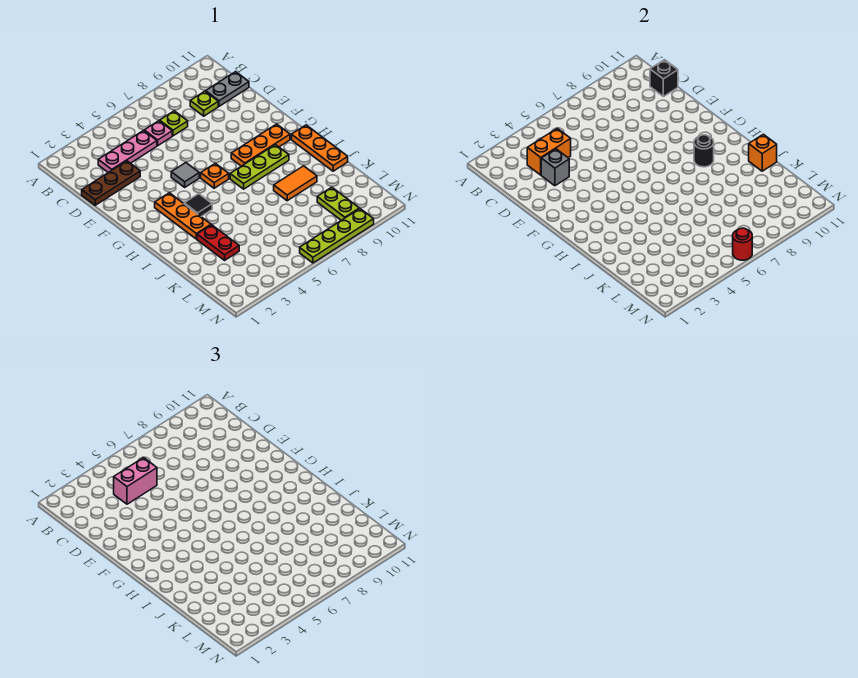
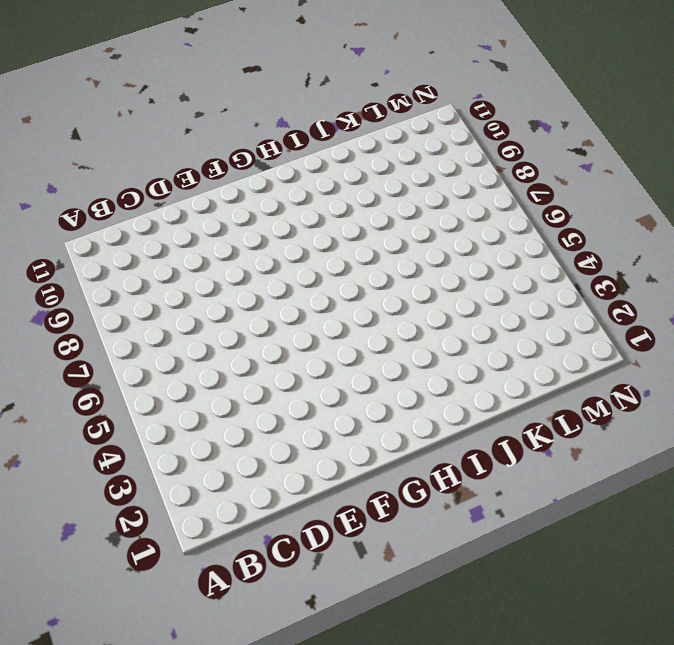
none -> pink 1x3 plate [98,131,157,173]
none -> pink 1x1 plate [144,121,172,146]
none -> lime 1x1 plate [160,111,188,136]

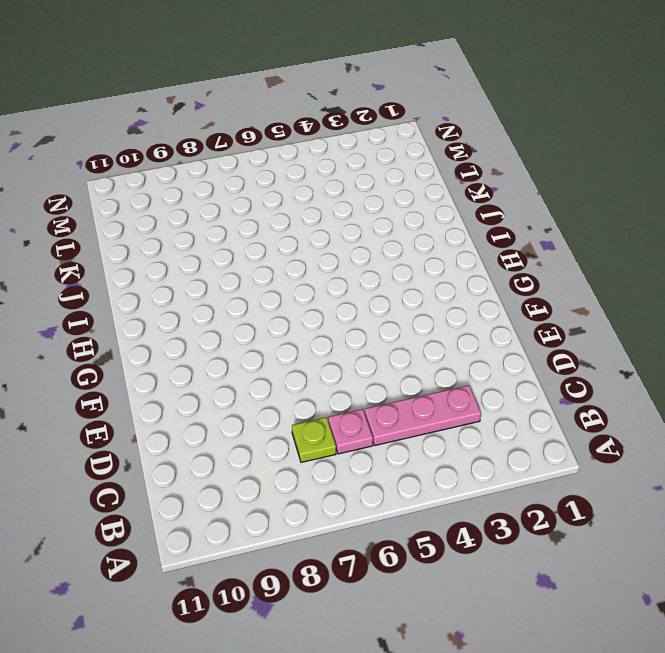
none -> lime 1x1 plate [190,91,218,116]
none -> grey 1x2 plate [206,72,249,106]
none -> brown 1x3 plate [82,161,140,205]

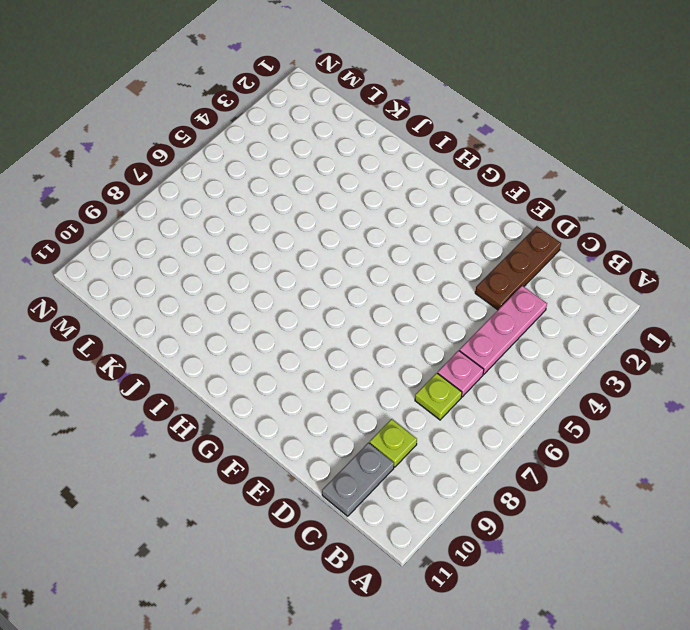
none -> grey 1x1 tile [171,163,199,187]
none -> orange 1x3 plate [155,193,211,239]
none -> orange 1x1 plate [201,163,229,188]

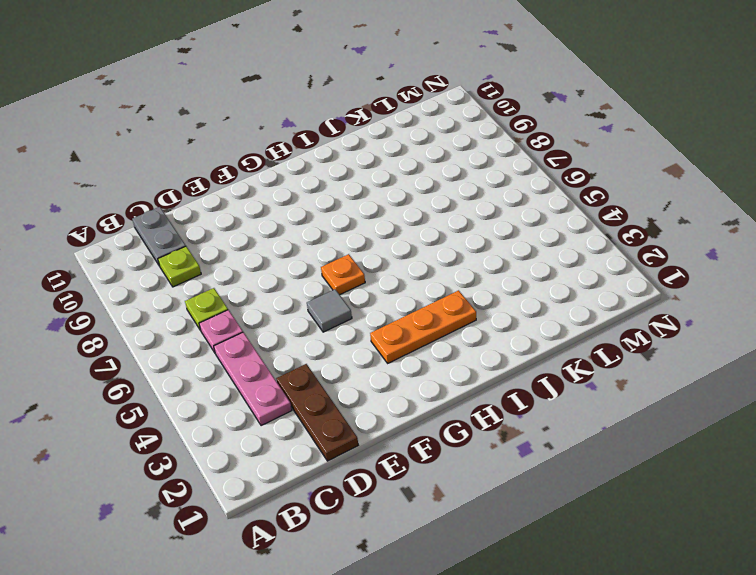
none -> orange 1x3 plate [231,124,290,166]
none -> black 1x1 tile [184,194,212,216]
none -> lime 1x3 plate [230,145,289,189]

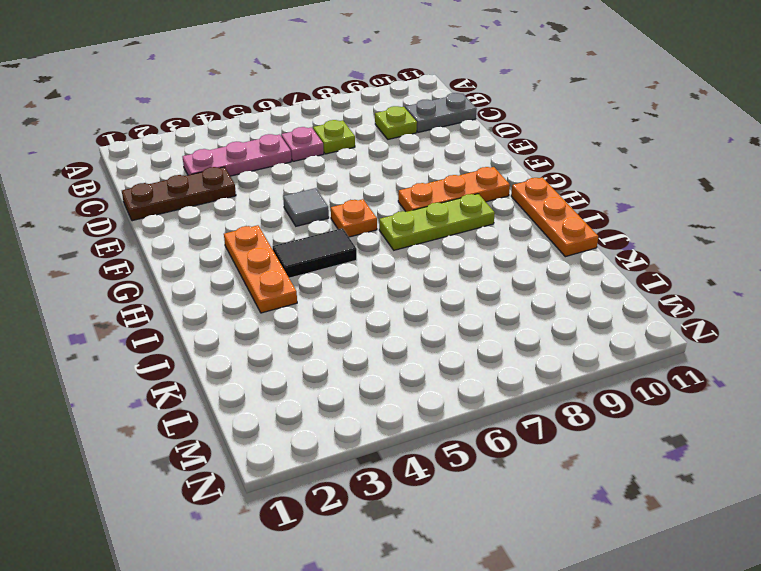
black 1x2 tile [273,228,357,278] -> black 1x1 tile [184,194,212,216]
none -> red 1x2 plate [197,225,239,260]
none -> orange 1x2 tile [274,166,317,201]
none -> lime 1x2 plate [317,187,359,220]

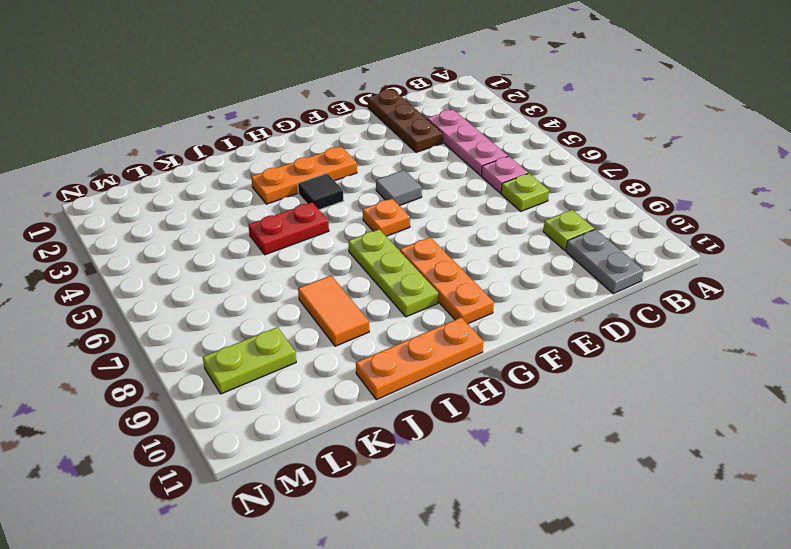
red 1x2 plate [248,202,329,255] -> red 1x2 plate moved to [197,225,239,260]
none -> lime 1x4 plate [300,209,374,263]
none -> orange 1x2 brick [527,128,571,175]
none -> black 1x1 brick [650,60,678,97]

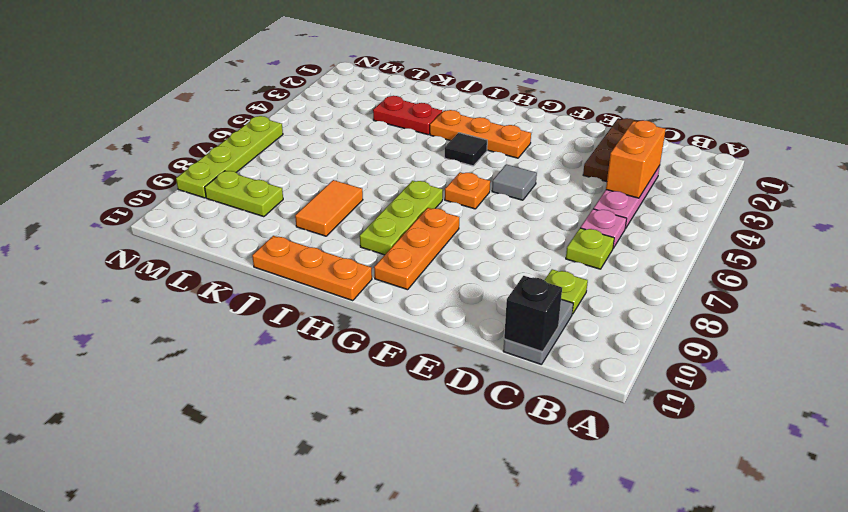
none -> grey 1x1 brick [541,149,569,186]
none -> black 1x1 round brick [694,135,714,167]
none -> orange 1x1 brick [749,134,777,171]

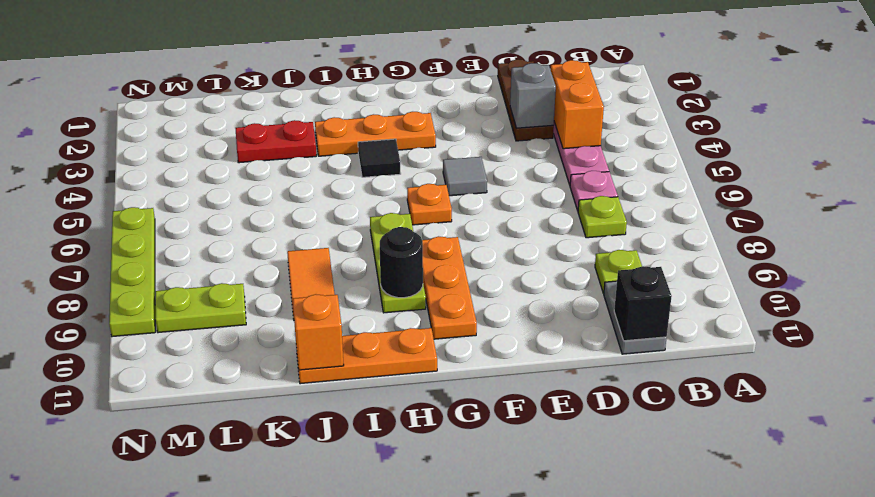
none -> red 1x1 round brick [733,228,752,260]
none -> pink 1x2 brick [114,457,157,504]

